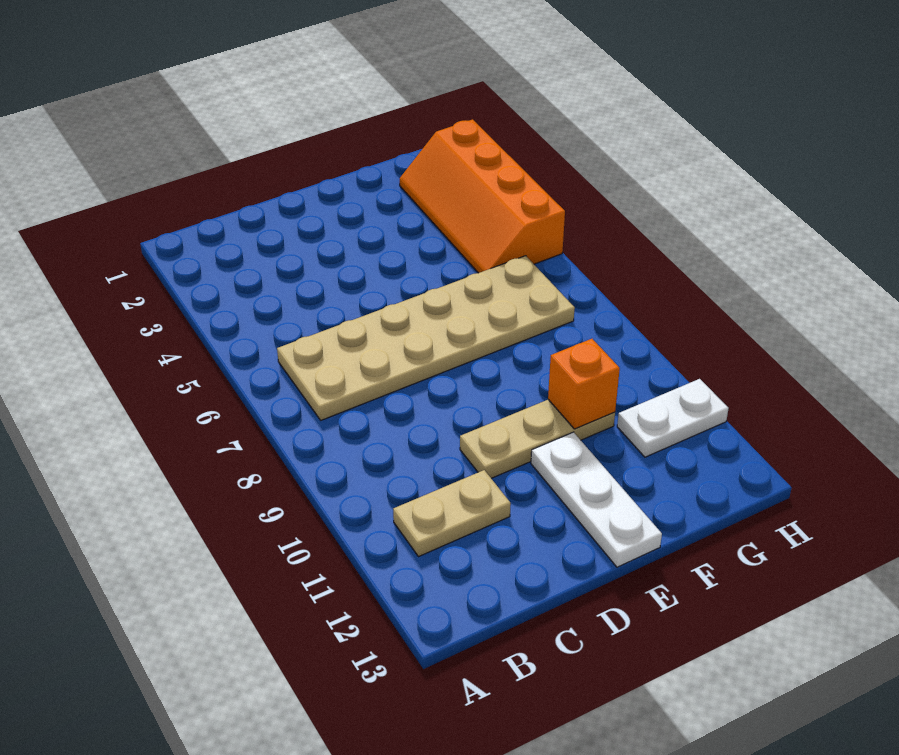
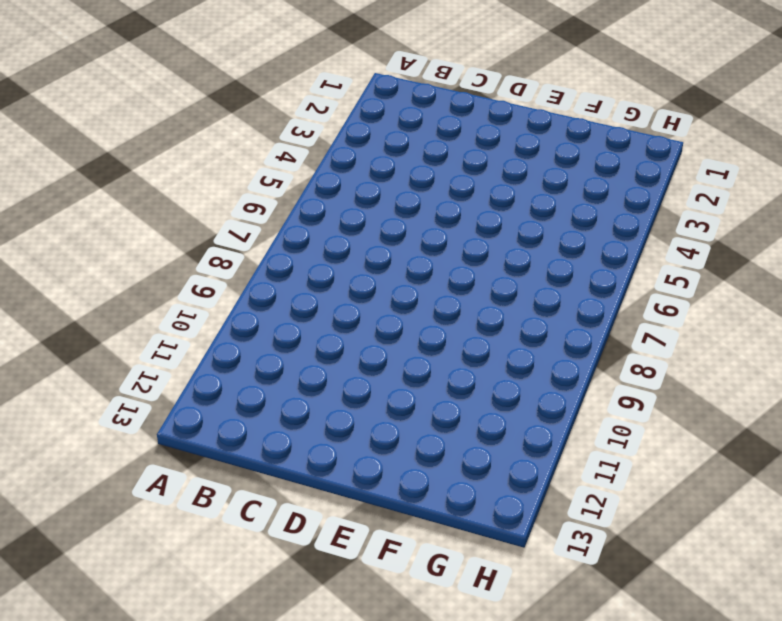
none -> tan 2x6 plate [277,256,575,420]
none -> tan 1x2 plate [393,470,511,557]

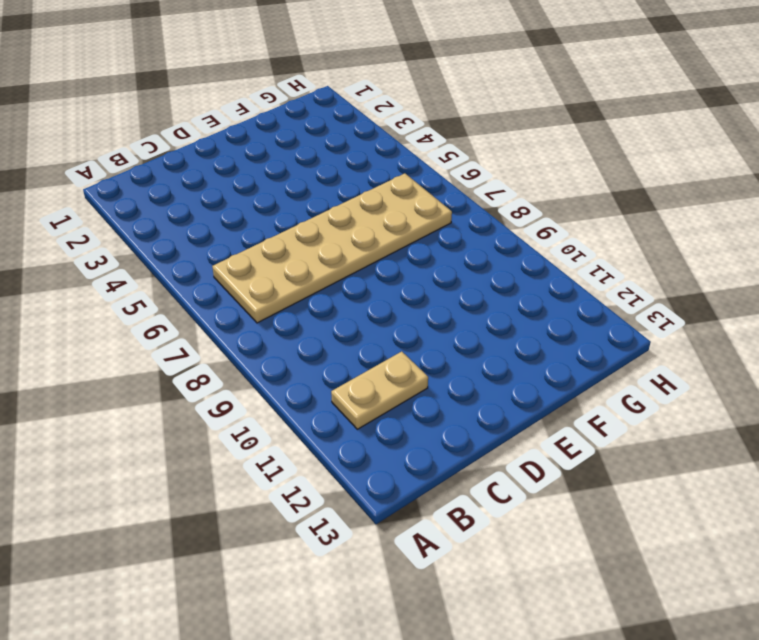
none -> tan 1x3 plate [460,400,615,478]
none -> white 1x3 plate [531,432,662,567]

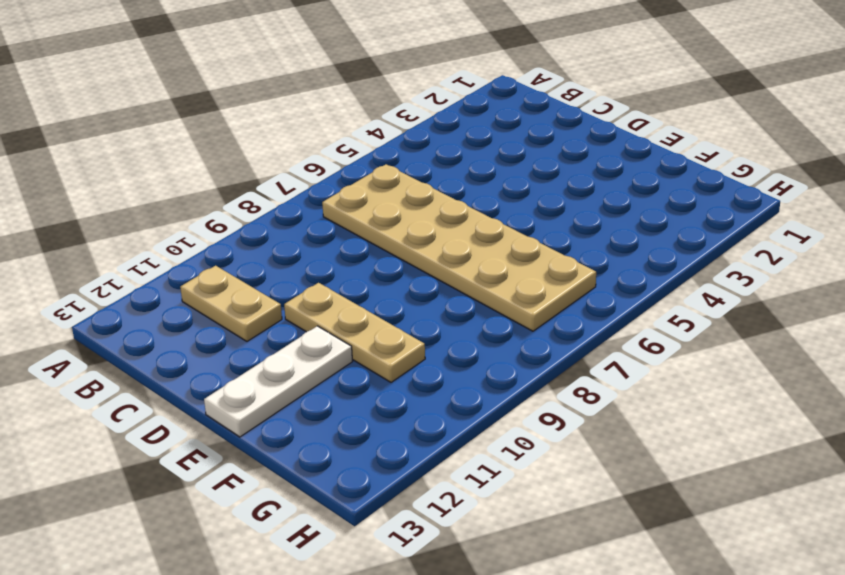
none -> orange 2x4 slope [400,119,565,273]
none -> white 1x2 plate [617,379,729,457]

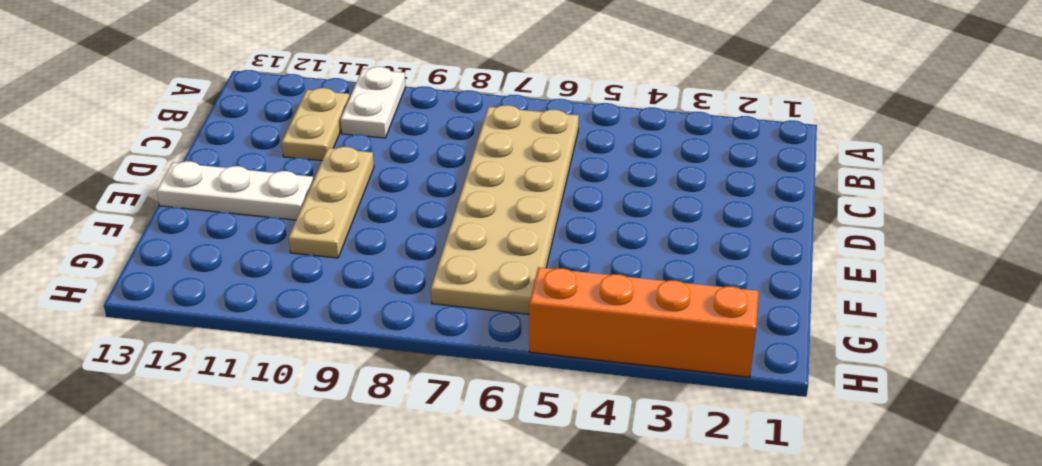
white 1x2 plate [341,67,406,138] -> white 1x2 plate moved to [617,379,729,457]
none -> orange 1x1 brick [548,339,620,429]

